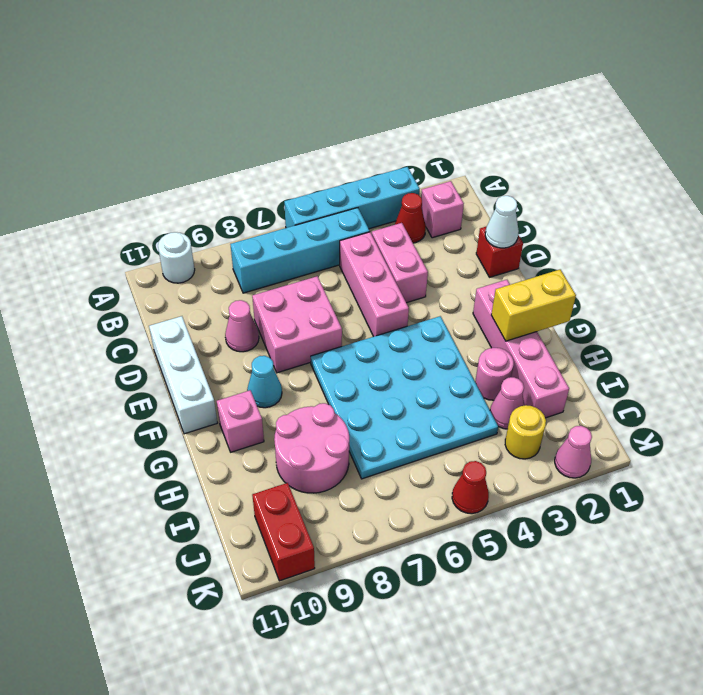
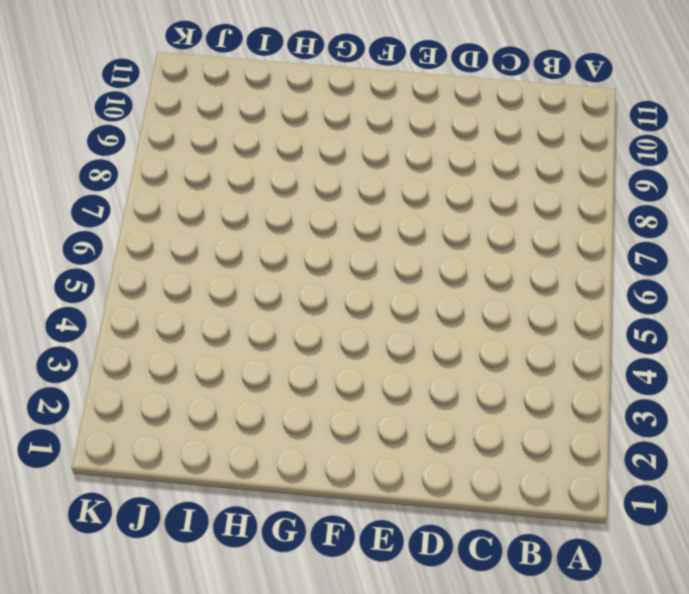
none -> cyan 1x4 brick [284,167,420,229]
none -> white 1x1 round brick [158,232,195,283]
none -> pink 1x1 brick [421,181,464,238]

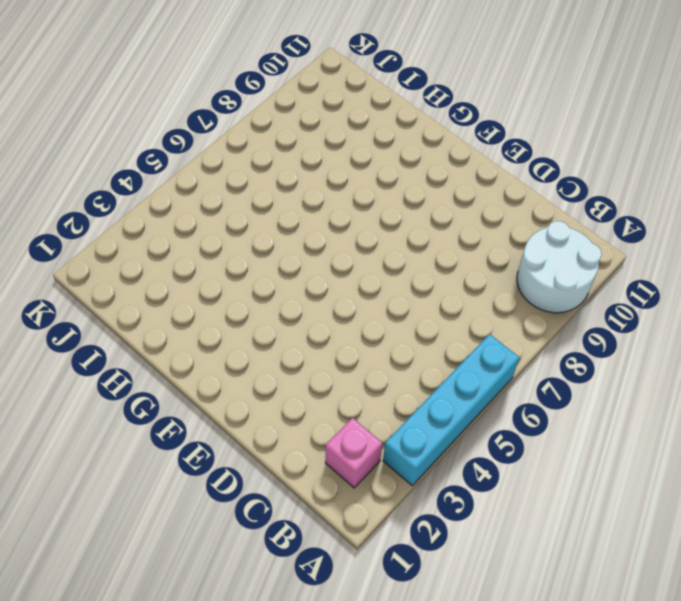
white 2x2 round brick [517,221,602,313] -> white 1x1 round brick [158,232,195,283]
none -> red 1x1 cone [395,193,426,243]
none -> cyan 1x4 brick [230,208,370,293]
none -> pink 1x2 brick [372,223,428,303]

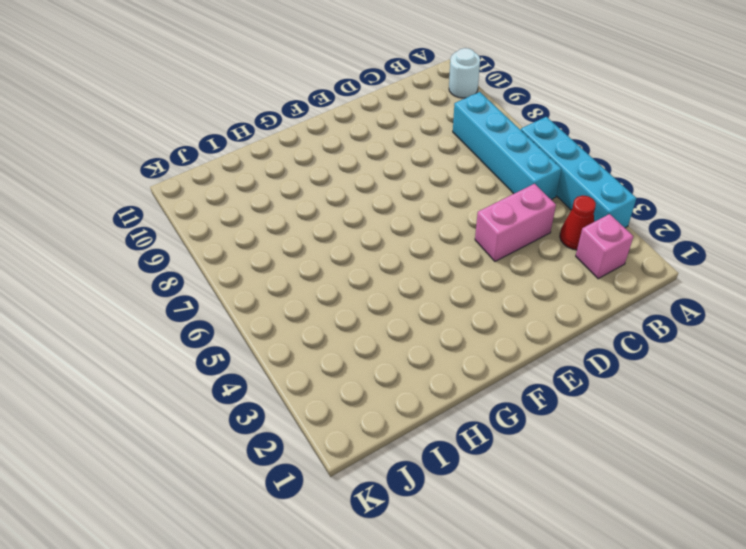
none -> pink 1x3 brick [340,232,409,337]
none -> red 1x1 brick [476,227,523,277]
none -> pink 2x2 brick [252,276,342,373]

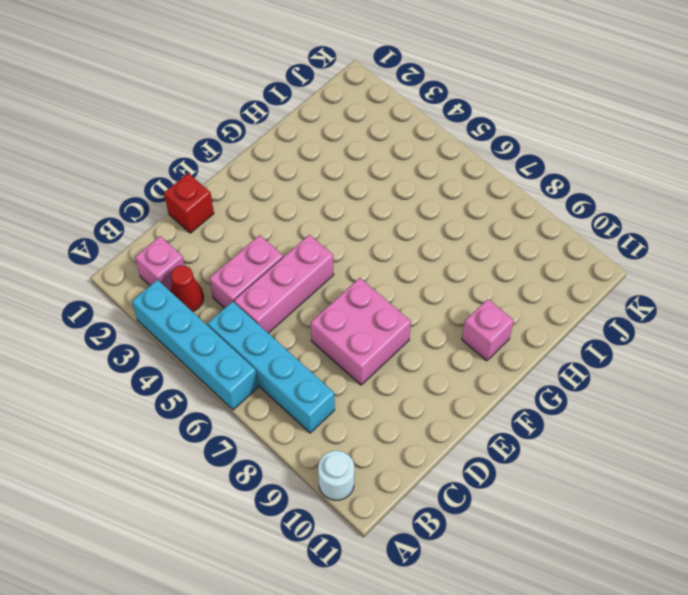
none -> pink 1x1 cone [225,300,259,352]
none -> white 1x3 brick [149,316,217,434]
none -> pink 1x4 brick [473,280,569,418]

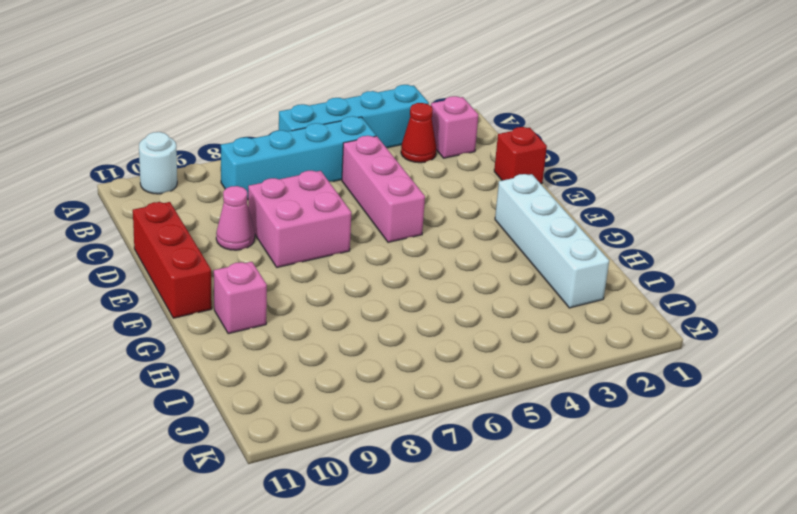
red 1x3 brick [133,202,212,318] -> white 1x3 brick [149,316,217,434]
white 1x4 brick [495,174,609,308] -> pink 1x4 brick [473,280,569,418]
none -> pink 1x2 brick [372,223,428,303]
none -> cyan 4x4 plate [311,316,498,479]
none -> cyan 1x1 cone [247,356,282,408]

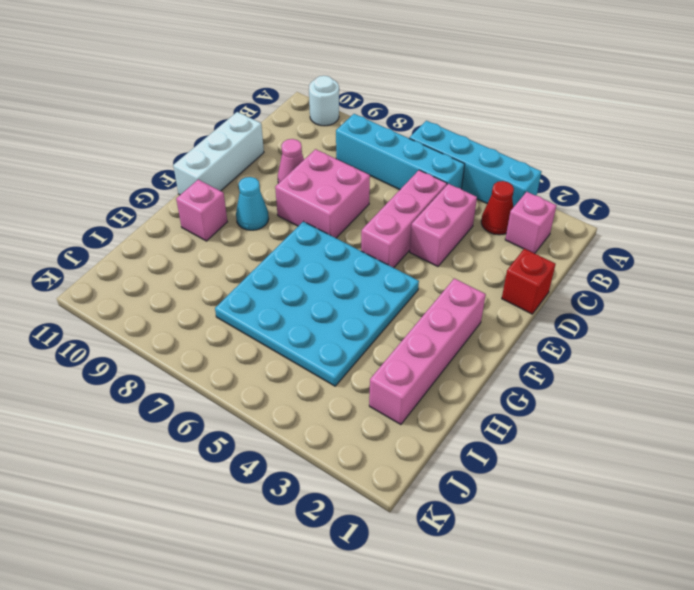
none -> pink 1x1 round brick [475,348,514,400]
none -> pink 2x2 round brick [274,403,349,493]
none -> pink 1x1 cone [490,377,524,429]

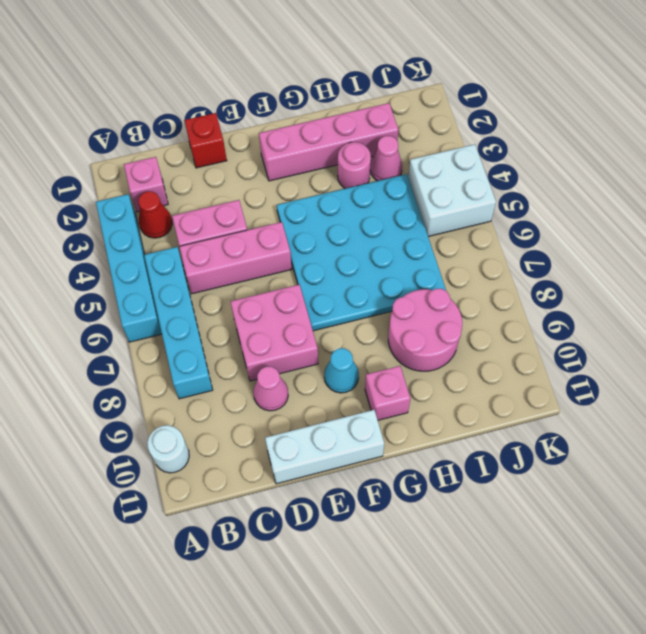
white 2x2 brick [408,144,496,237] -> red 1x1 cone [452,461,489,514]
none -> yellow 1x1 round brick [505,405,546,459]
none -> red 1x2 brick [252,483,315,581]
none -> pink 1x1 cone [555,426,592,478]

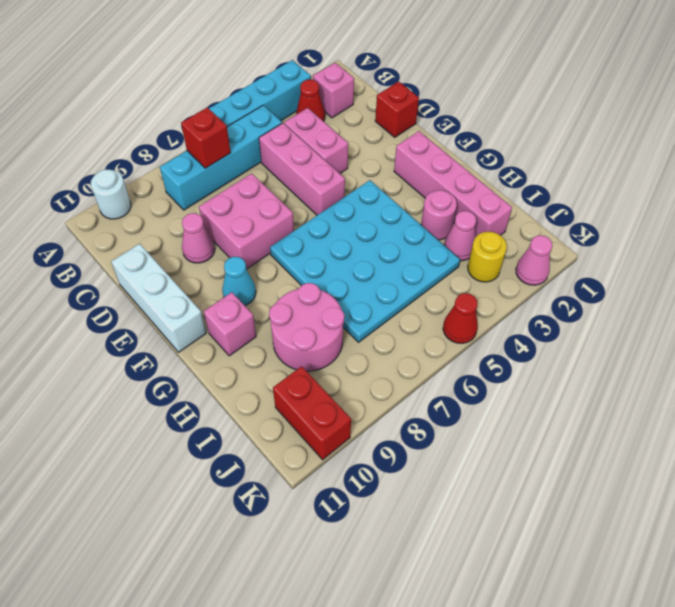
red 1x1 brick [181,107,231,168] -> none
none -> white 1x1 cone [485,196,519,248]
none -> yellow 1x2 brick [491,270,576,341]

